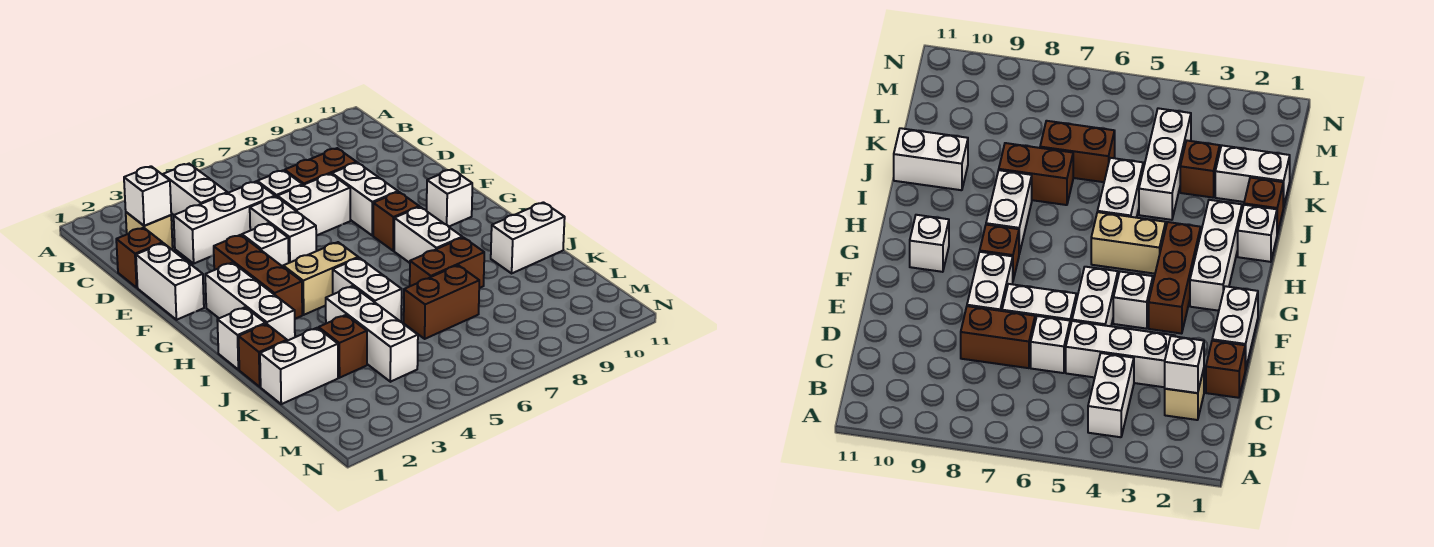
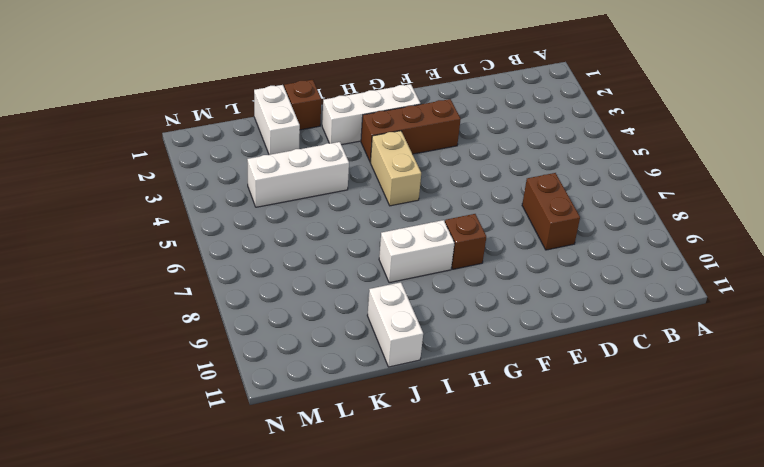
none -> white 1x2 brick [163,164,227,215]
none -> tan 1x1 brick [126,212,173,249]
none -> brown 1x1 brick [116,228,163,287]

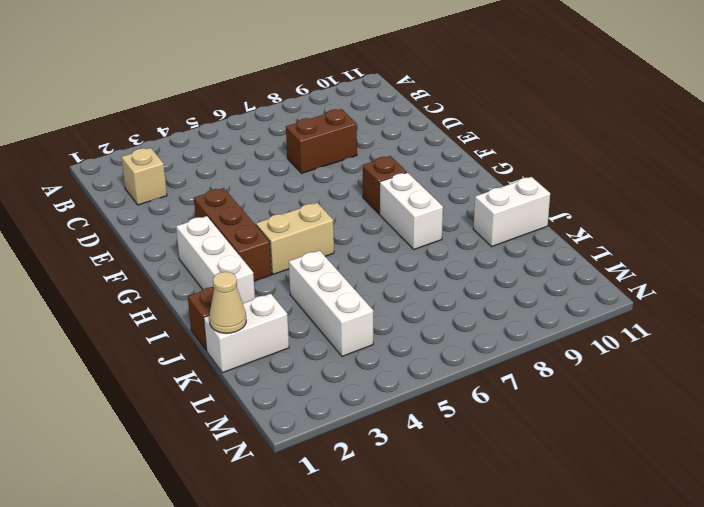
tan 1x1 cone [209,272,246,333] -> none
none -> white 1x2 brick [163,164,227,215]
none -> brown 1x1 brick [116,228,163,287]
none -> white 1x3 brick [174,182,275,263]

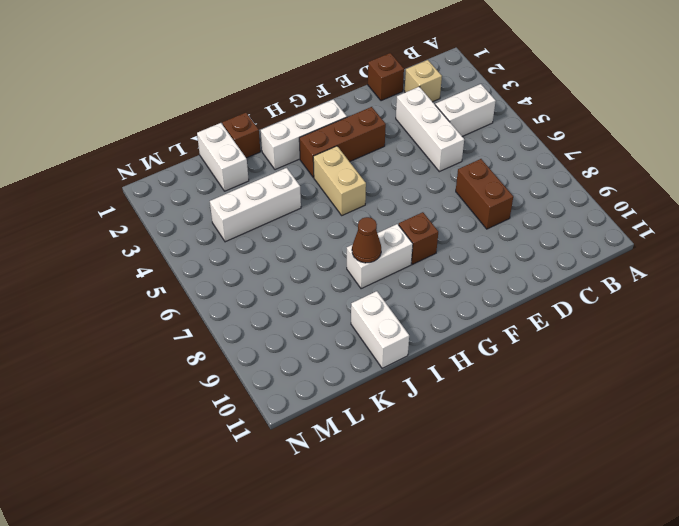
brown 1x1 cone [352,217,381,263] -> none
none -> white 1x1 brick [257,170,303,197]
none -> white 1x2 brick [136,243,204,320]
none -> white 1x2 brick [250,197,316,263]

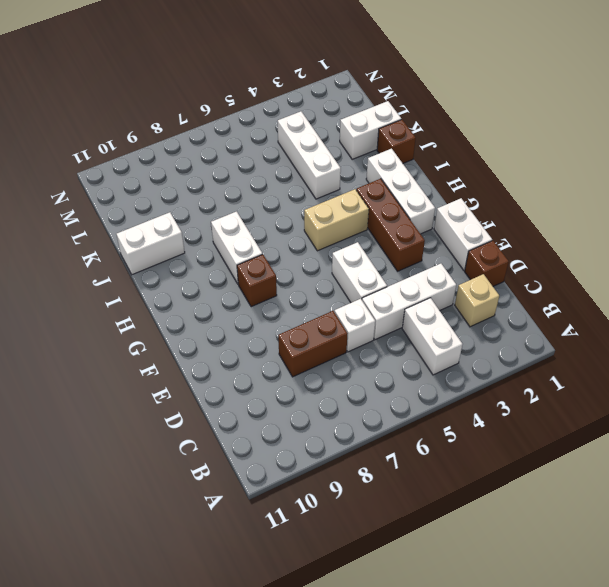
none -> white 1x2 brick [277,174,350,236]
none -> white 1x2 brick [332,163,398,235]
none -> white 1x1 brick [242,223,289,267]

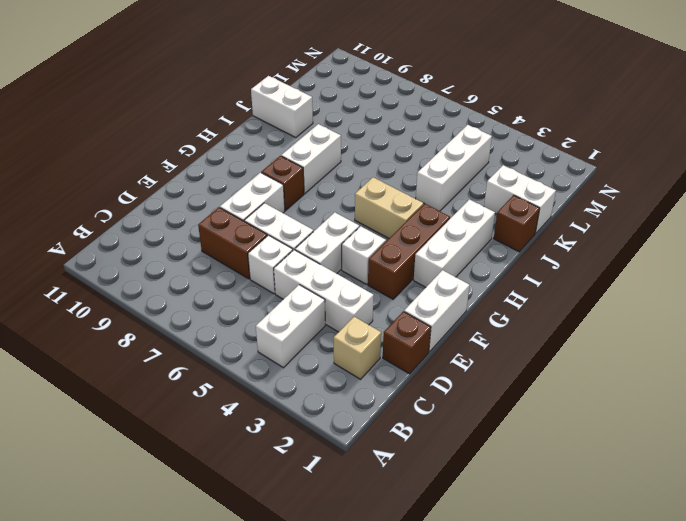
none -> white 1x1 brick [427,169,472,227]
none -> white 1x1 brick [217,307,265,370]
none -> white 1x2 brick [333,258,402,322]

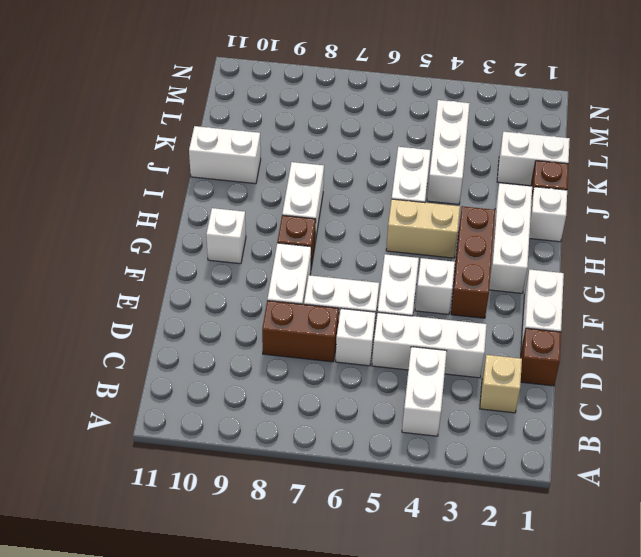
none -> brown 1x2 brick [410,237,484,288]
none -> brown 1x1 brick [319,315,367,378]
none -> brown 1x2 brick [404,265,479,339]

